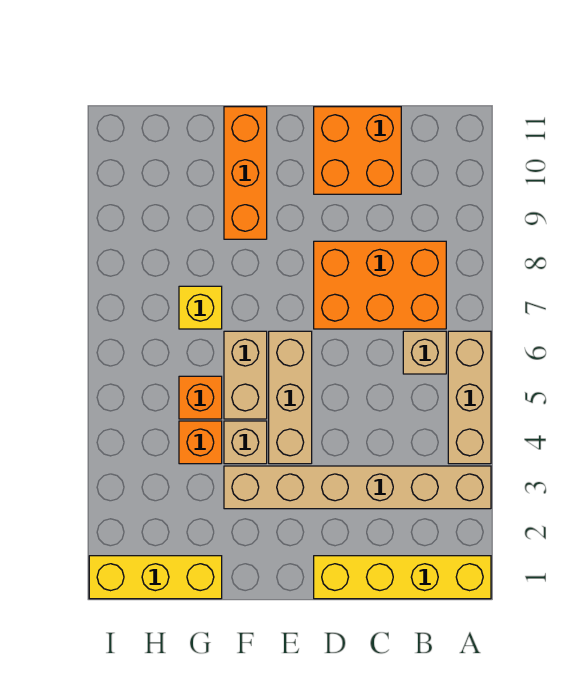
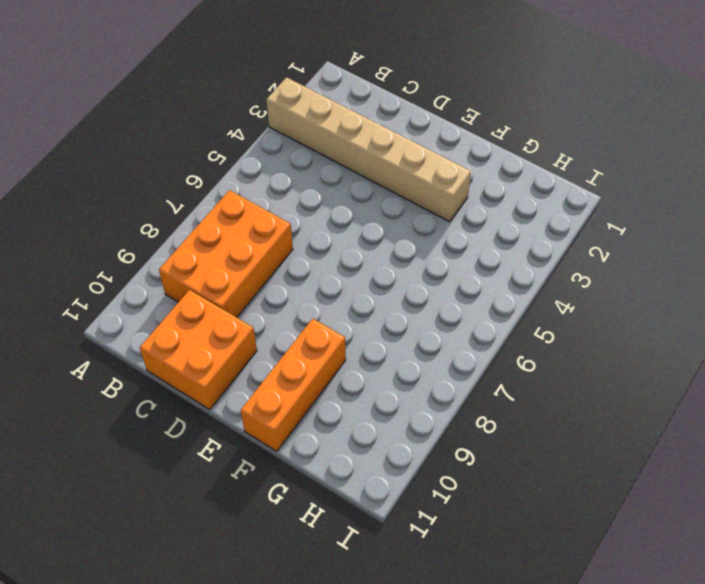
orange 2x3 brick [159,190,293,317] -> orange 2x3 brick turned to [314,241,446,329]
none -> yellow 1x4 brick [314,556,491,599]
none -> tan 1x3 brick [448,331,491,464]
none -> tan 1x1 brick [403,331,446,374]

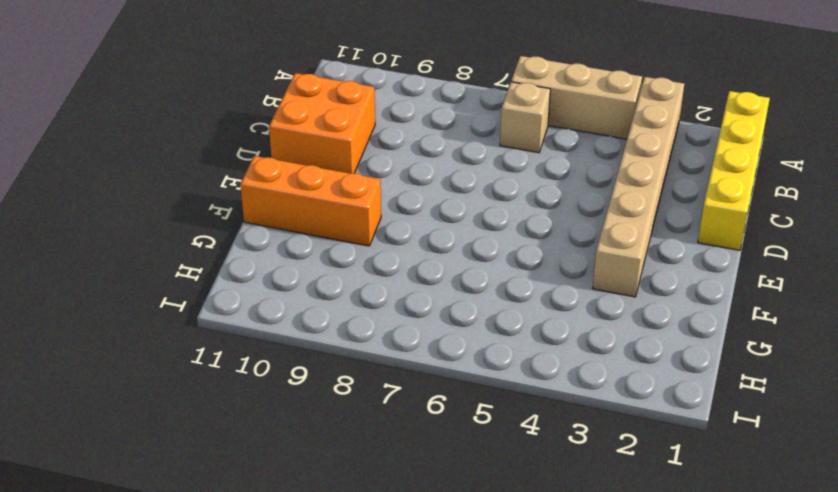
none -> orange 2x3 brick [314,241,446,329]
none -> tan 1x3 brick [269,331,312,464]
none -> tan 1x1 brick [224,421,267,464]

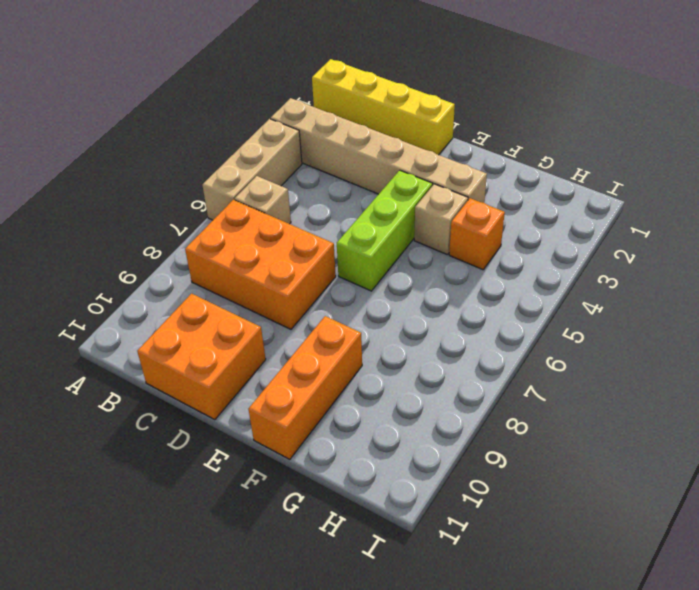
lime 1x3 brick [337,170,432,291] -> tan 1x3 brick [269,331,312,464]
none -> tan 1x2 brick [224,331,267,419]
none -> yellow 1x3 brick [89,556,222,599]
none -> orange 1x1 brick [179,376,222,419]

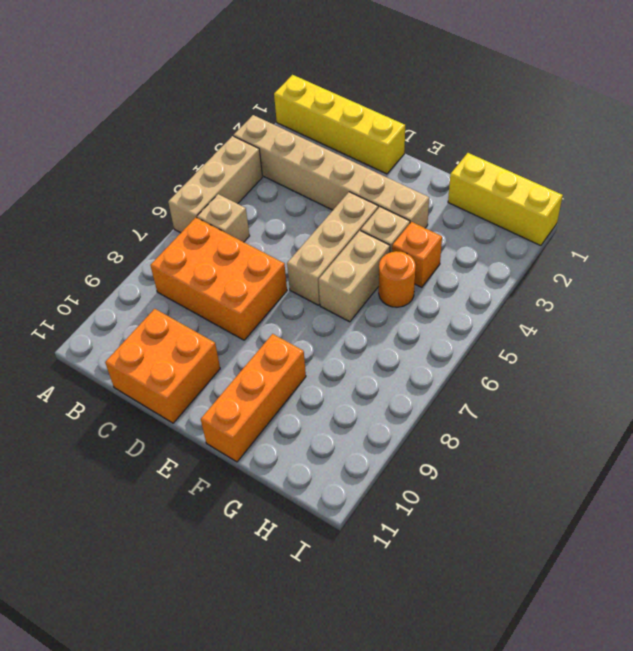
orange 1x1 round brick [379,251,416,307] -> orange 1x1 brick [179,376,222,419]
none -> yellow 1x1 brick [179,286,222,329]

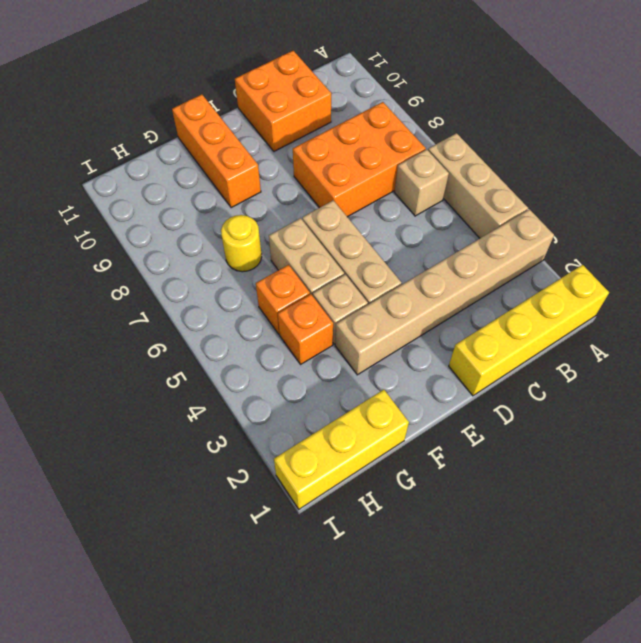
yellow 1x1 round brick [221,215,262,272] -> yellow 1x1 brick [179,286,222,329]

